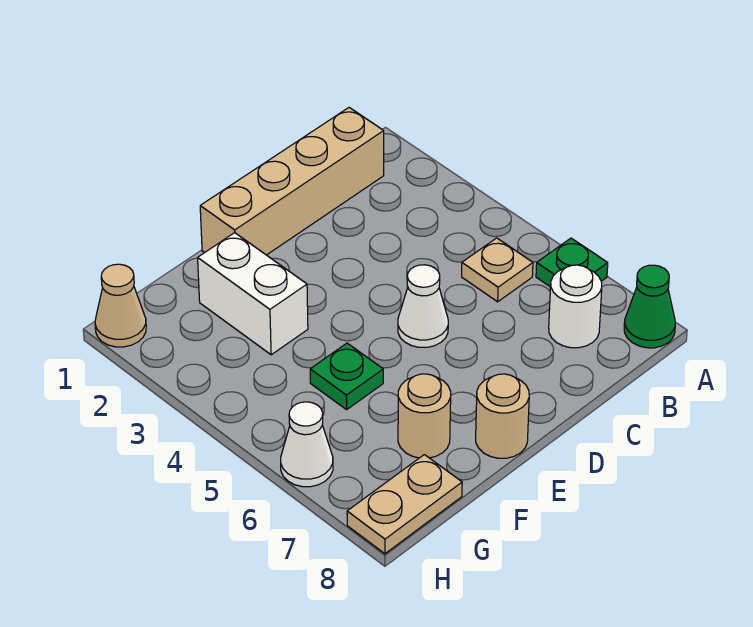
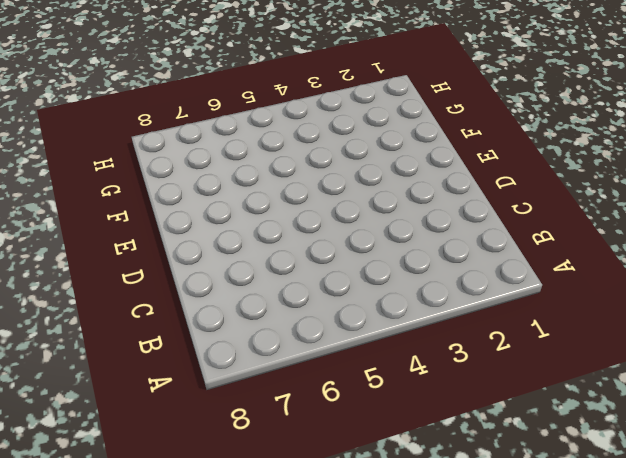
none -> green 1x1 plate [536,238,608,287]
none -> green 1x1 cone [624,265,675,348]
none -> tan 1x4 brick [200,108,384,255]

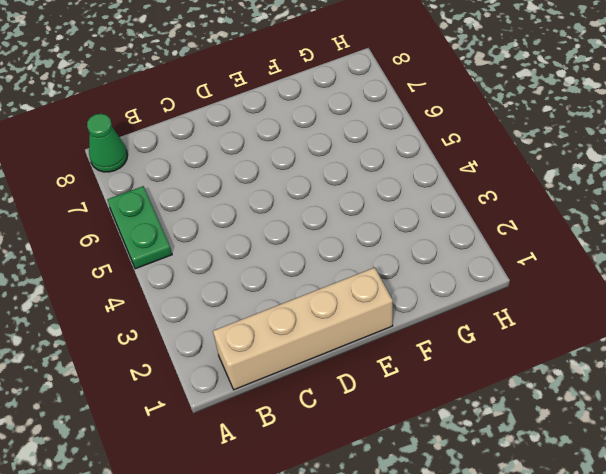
green 1x2 plate [107,186,172,269] -> green 1x1 plate [536,238,608,287]
none -> tan 1x1 plate [462,238,533,302]
none -> white 1x1 round brick [549,265,602,348]
none -> white 1x1 cone [398,265,448,347]

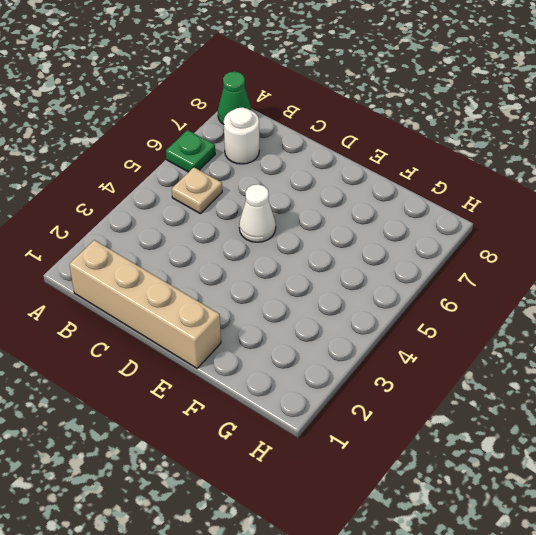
none -> tan 1x1 round brick [476,374,529,458]
none -> white 1x2 brick [198,233,308,355]
none -> green 1x1 plate [310,343,383,410]

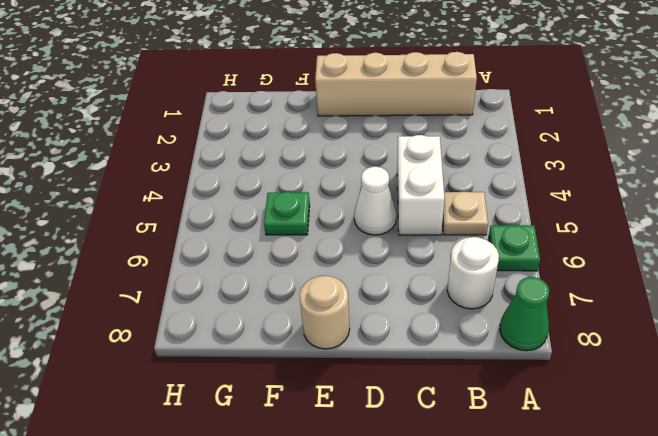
white 1x2 brick [397,135,444,235] -> white 1x2 brick moved to [198,233,308,355]
none -> tan 1x1 round brick [398,374,451,458]
none -> tan 1x2 plate [347,455,462,554]
none -> tan 1x1 cone [95,264,146,347]

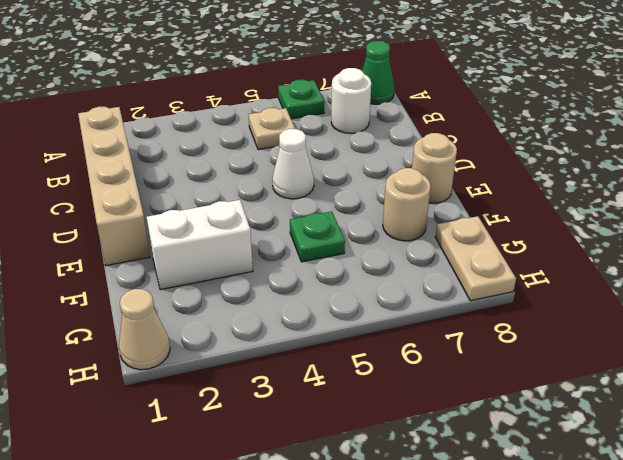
none -> white 1x1 cone [281,402,333,487]

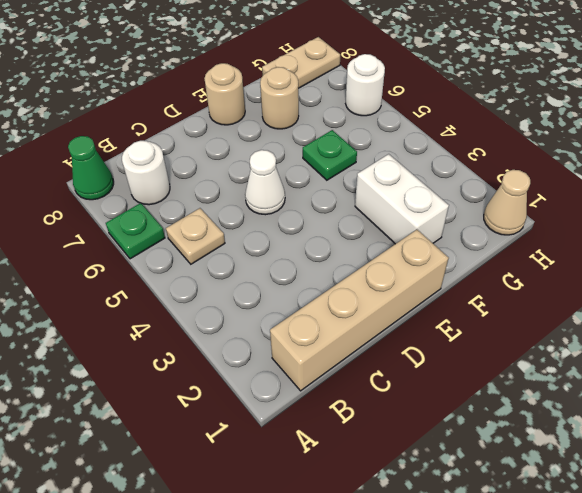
white 1x1 round brick [346,54,385,116] -> white 1x1 cone [281,402,333,487]

